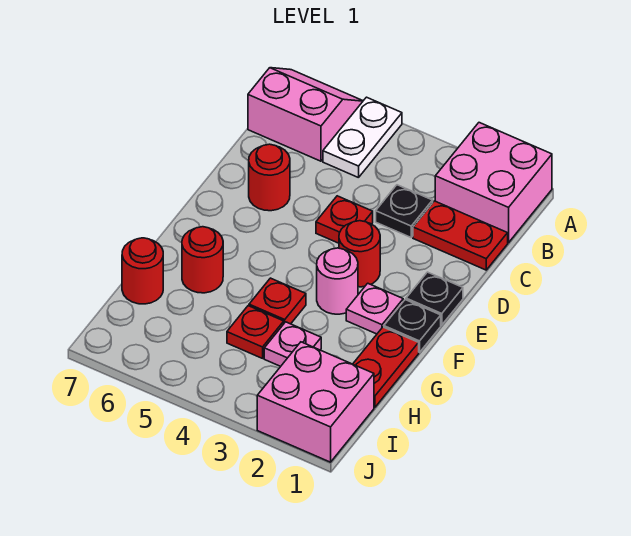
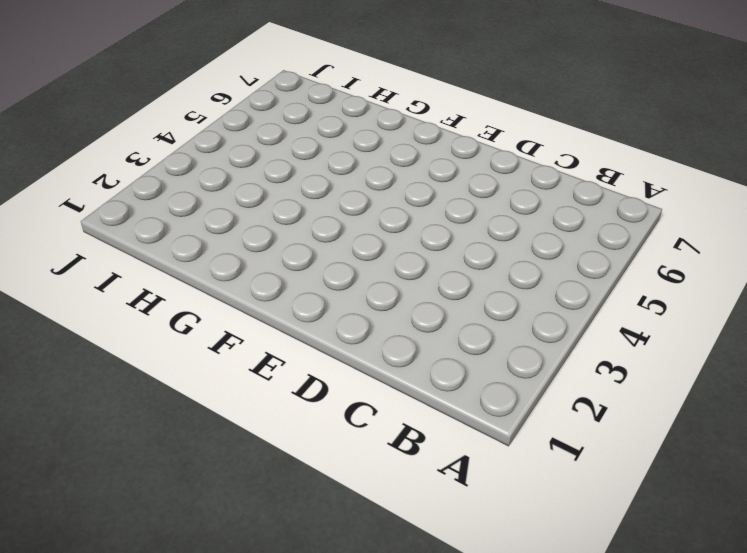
none -> pink 2x2 brick [435,123,552,243]
none -> white 1x2 plate [323,97,402,178]
none -> pink 2x2 slope [248,68,363,161]

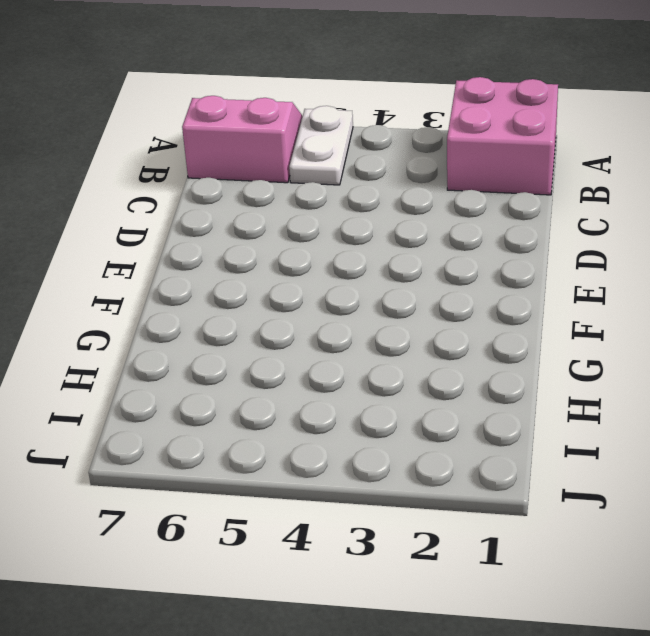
none -> red 1x2 plate [413,201,508,270]
none -> black 1x1 plate [376,185,433,237]
none -> red 1x1 plate [316,196,373,243]

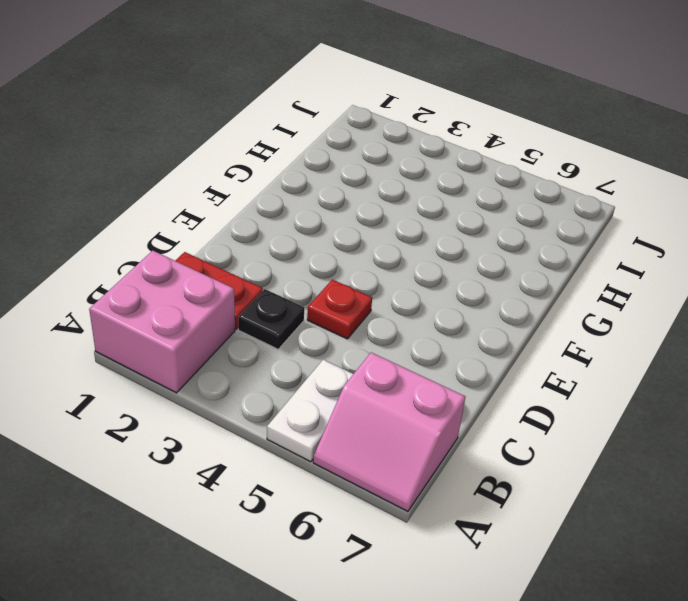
none -> red 1x1 round brick [249,144,290,211]
none -> black 1x1 plate [406,272,463,325]
none -> red 1x1 round brick [339,221,380,287]

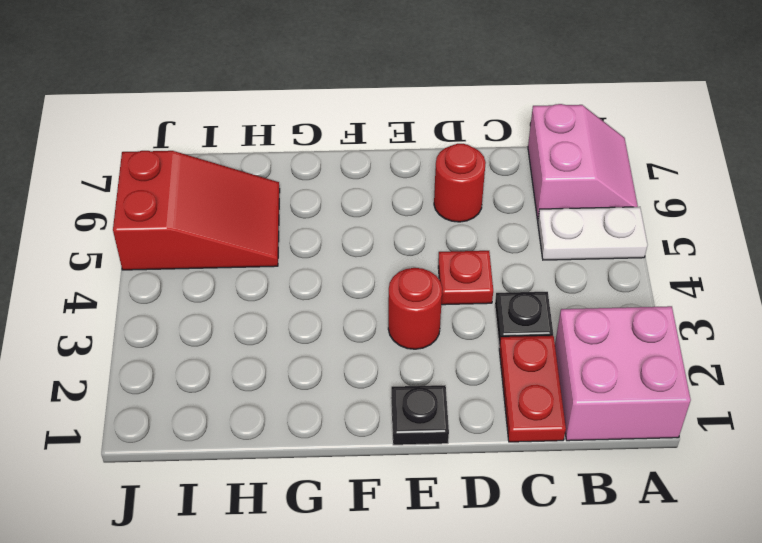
red 2x3 slope [113,151,280,270] -> none
none -> black 1x1 plate [384,300,441,352]
none -> pink 1x1 plate [346,283,403,334]
none -> pink 1x1 round brick [317,248,358,314]

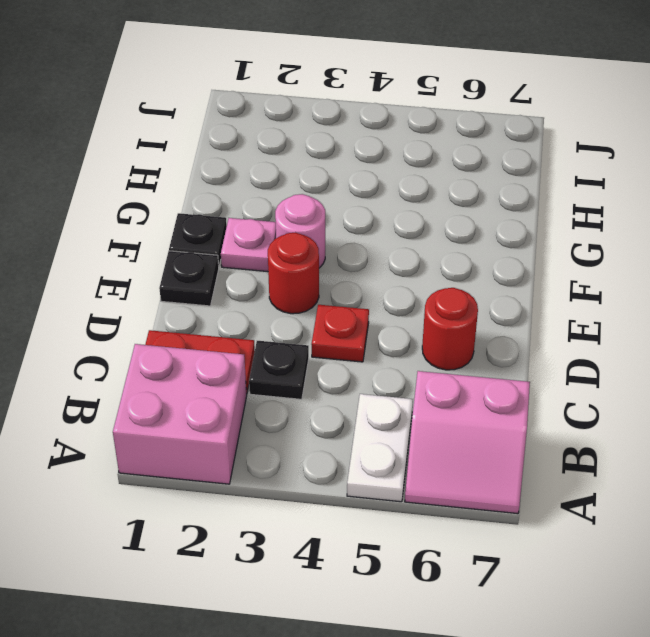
none -> red 1x2 plate [353,327,419,407]
none -> red 1x1 plate [249,278,306,324]
none -> red 1x1 round brick [182,227,223,293]

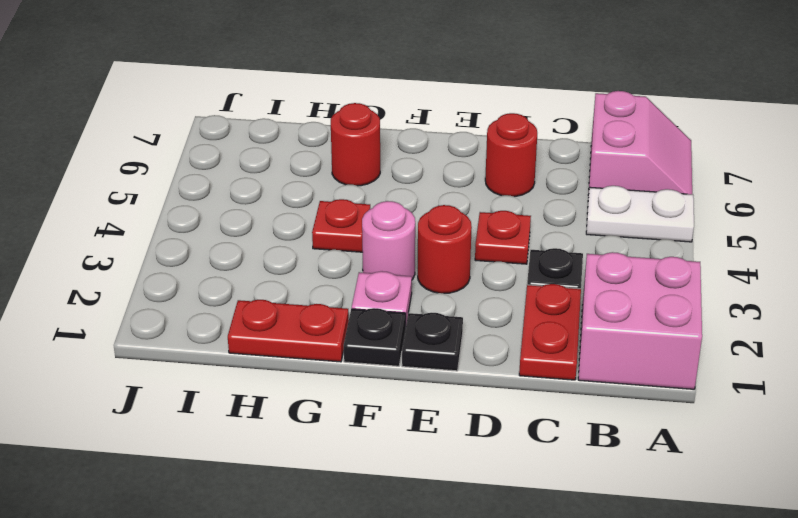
none -> pink 1x1 plate [264,322,321,366]
none -> red 1x1 plate [227,306,284,358]
none -> red 1x1 round brick [122,238,163,304]

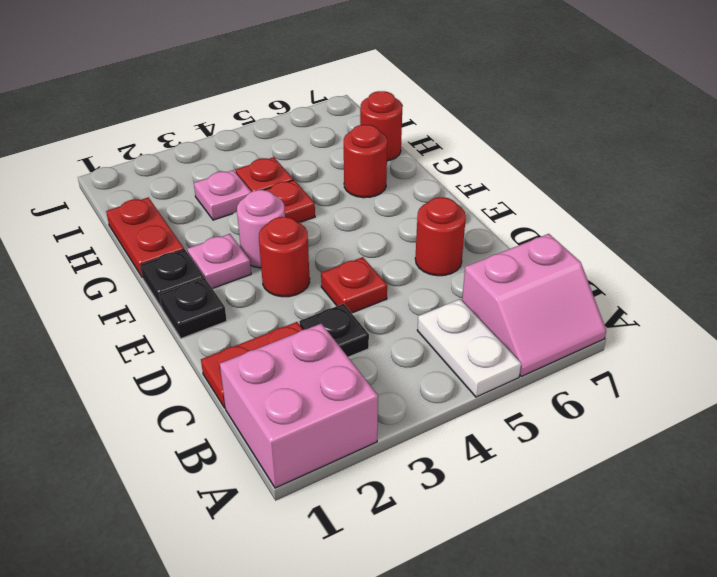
none -> pink 2x2 brick [257,342,374,462]

